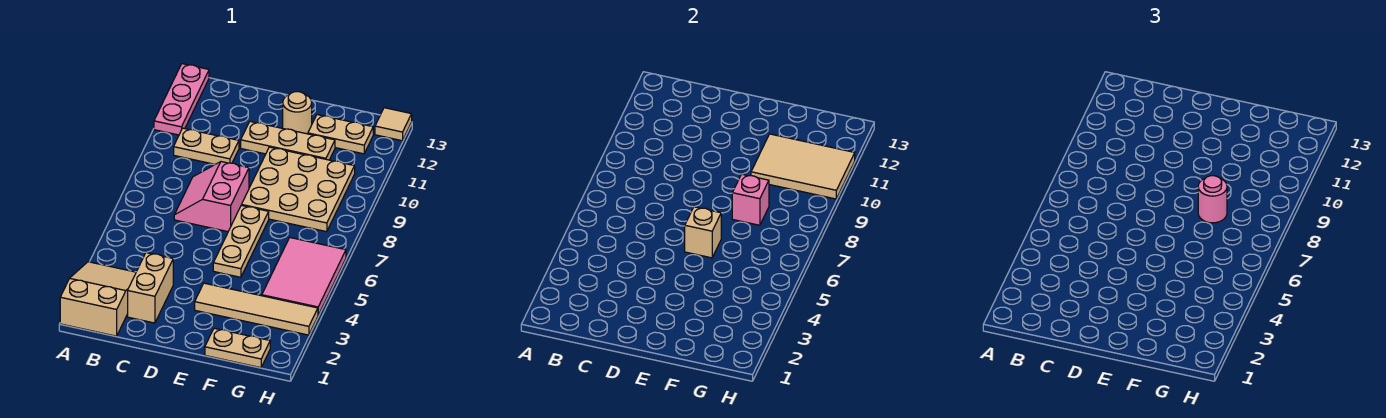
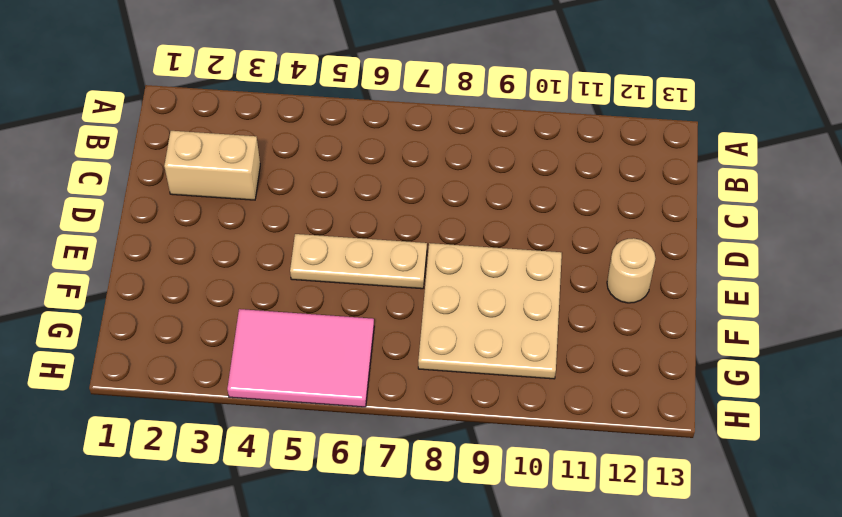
none -> tan 2x3 slope [60,262,136,336]
none -> pink 1x3 plate [154,64,209,135]
none -> tan 1x2 plate [174,128,239,164]

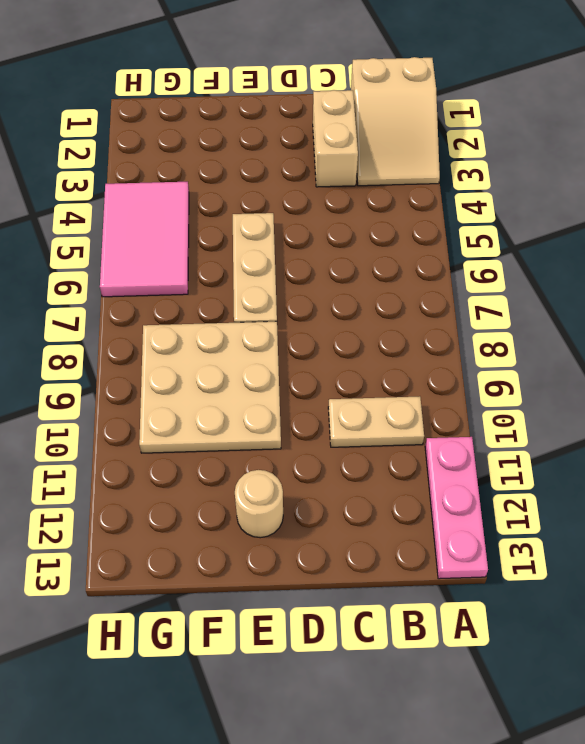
none -> pink 2x2 slope [174,162,249,232]
none -> tan 1x3 plate [241,121,335,160]
none -> tan 1x4 tile [195,283,318,335]

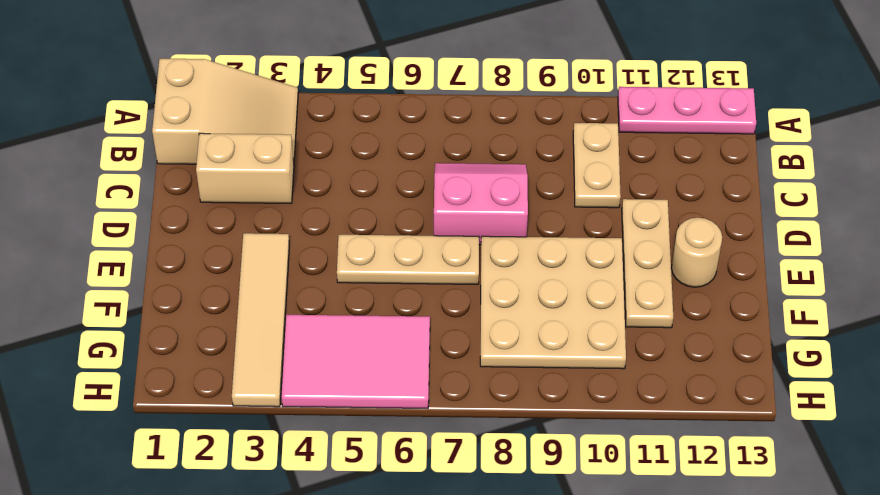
none -> tan 1x2 plate [205,328,270,368]
none -> tan 1x2 plate [308,115,373,154]
none -> tan 1x1 tile [375,108,412,141]

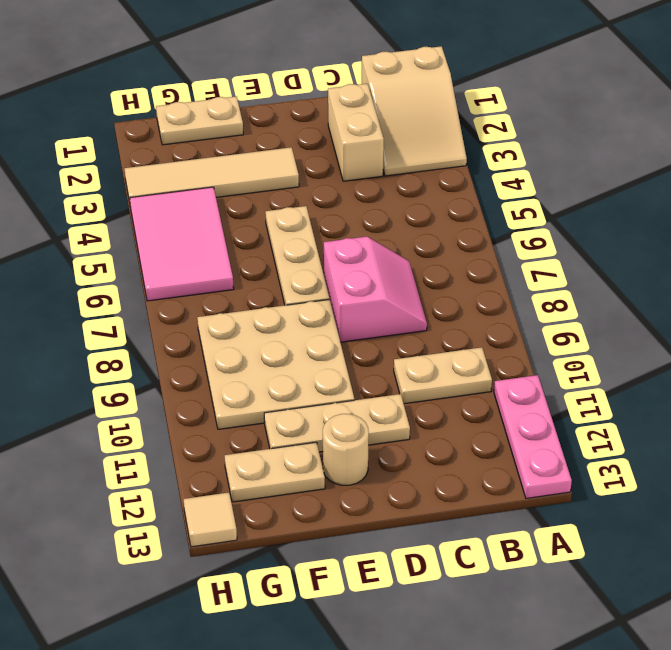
none -> tan 1x1 brick [685,207,721,258]
none -> pink 1x1 brick [732,174,769,225]
none -> tan 2x3 tile [751,134,855,199]

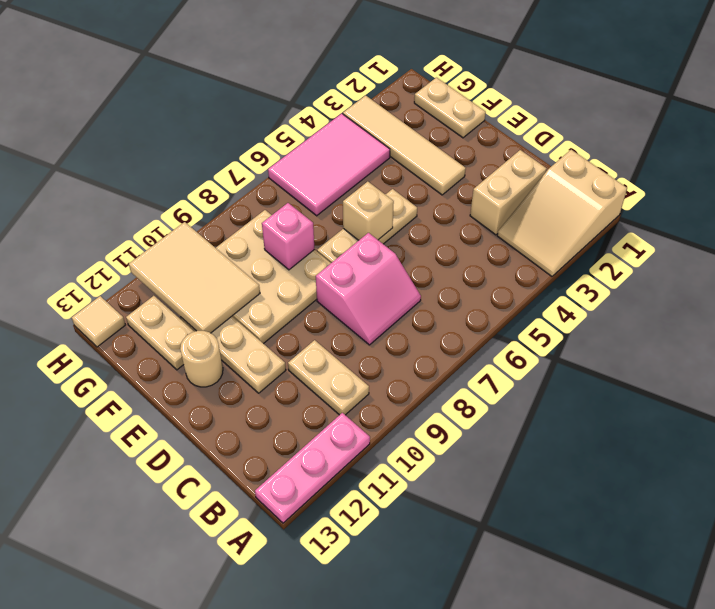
none -> pink 1x1 round brick [1198,176,1227,223]

